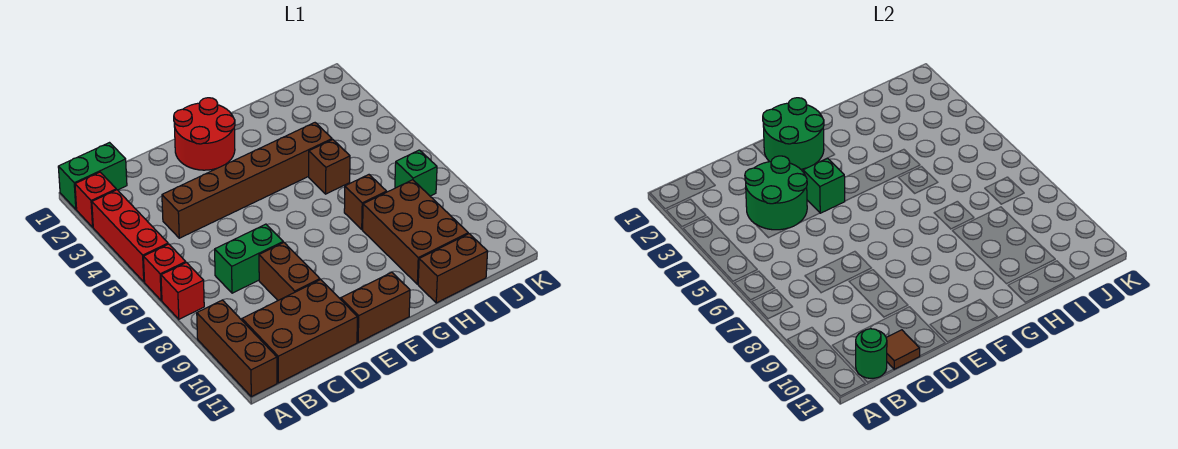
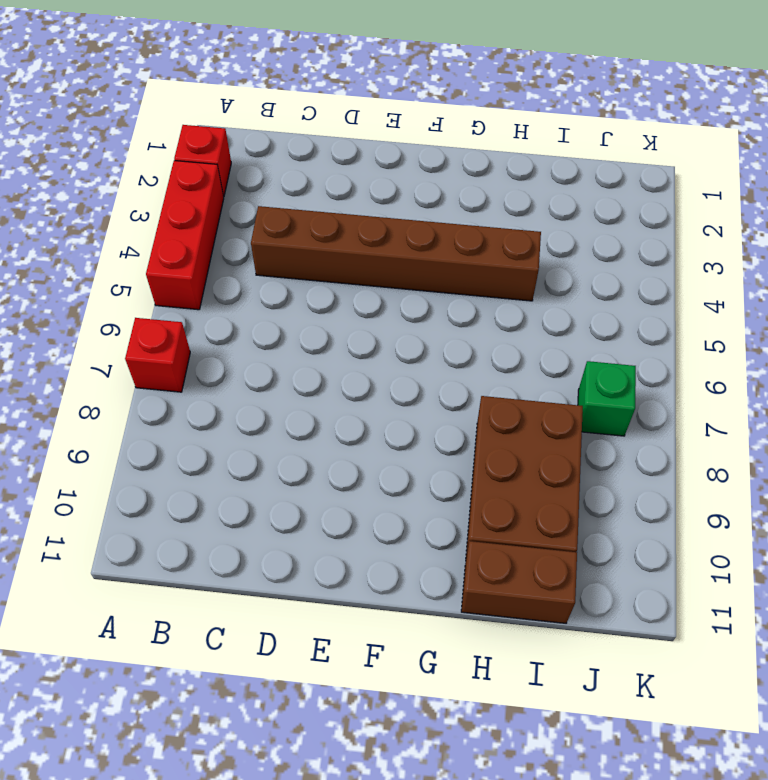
none -> green 1x2 brick [58,143,127,209]
none -> red 1x1 brick [143,244,186,300]
none -> brown 1x3 brick [197,300,277,397]

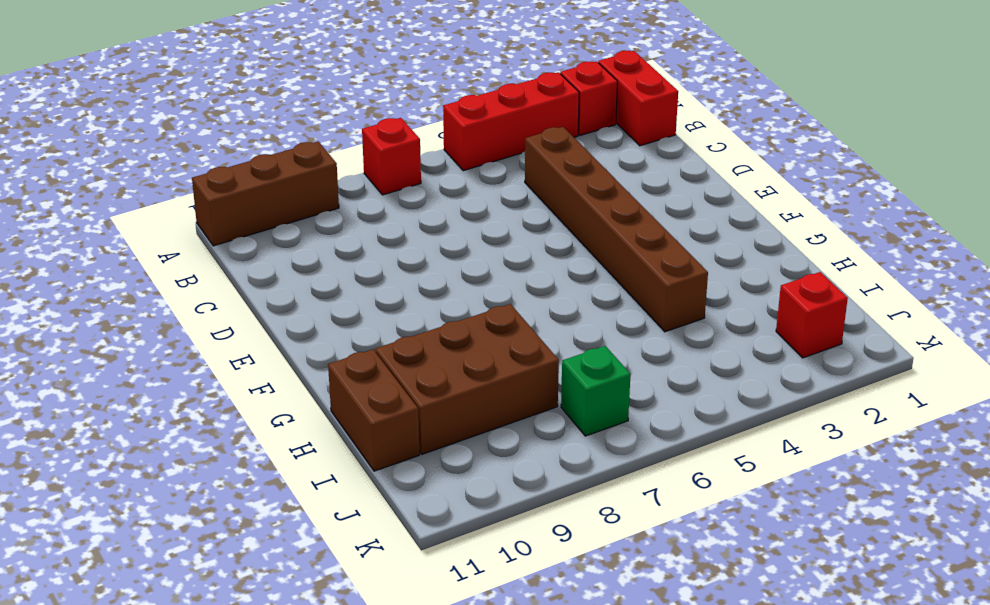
red 1x2 brick [598,51,678,146] -> green 1x2 brick [58,143,127,209]
red 1x1 brick [776,272,848,358] -> red 1x1 brick moved to [143,244,186,300]
none -> brown 2x3 brick [242,280,357,383]
none -> green 1x2 brick [215,224,283,293]
none -> brown 1x2 brick [259,242,320,300]

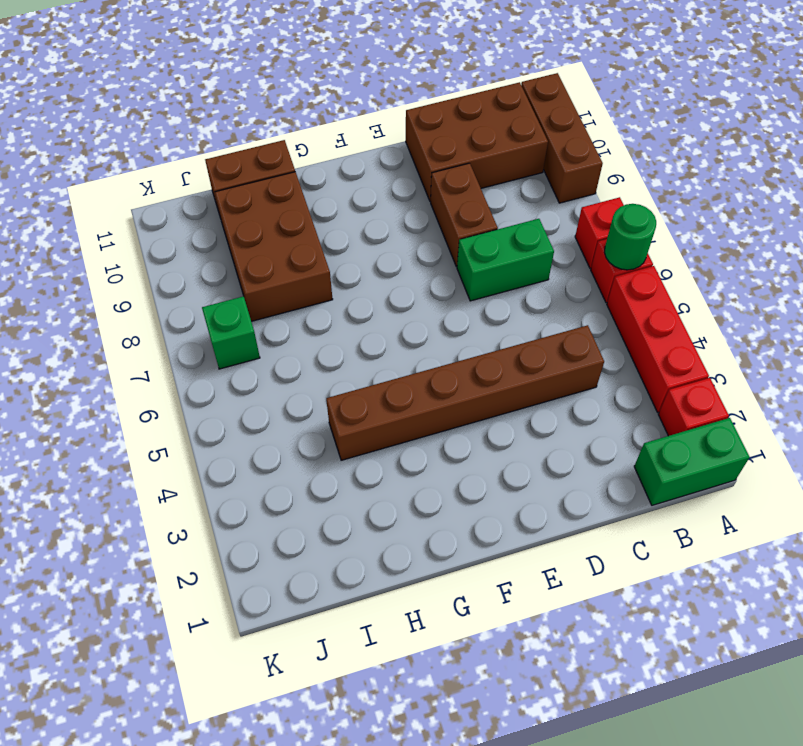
green 1x1 round brick [605,204,656,270] -> green 1x1 round brick moved to [856,329,887,378]
none -> red 2x2 round brick [174,98,235,170]
none -> brown 1x2 brick [341,272,410,342]
none -> brown 1x1 brick [309,140,350,194]

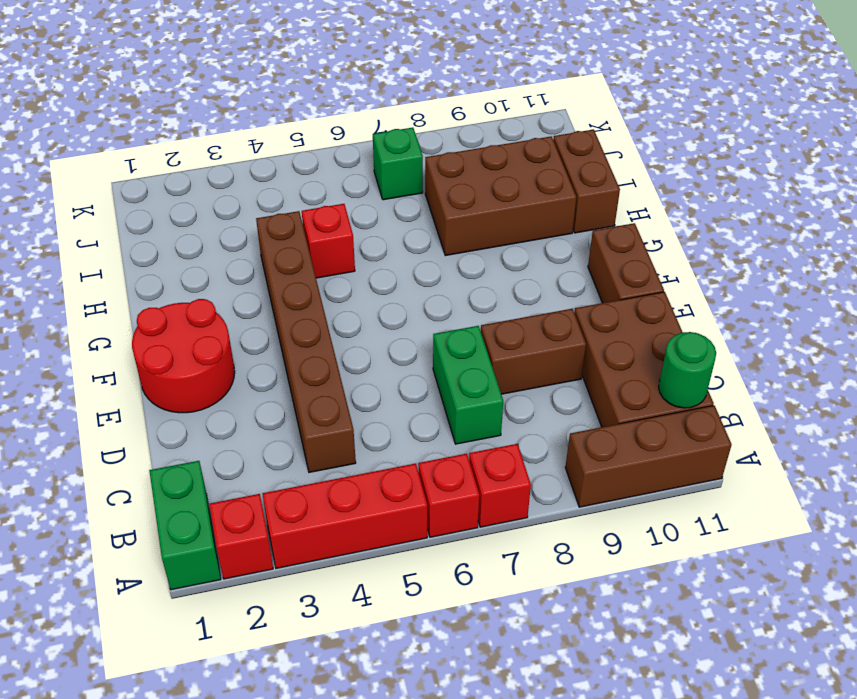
red 1x1 brick [302,204,355,278] -> brown 1x1 brick [309,140,350,194]
none -> brown 1x1 brick [344,175,387,229]
none -> green 2x2 round brick [745,156,807,230]
none -> brown 1x1 tile [886,330,920,369]

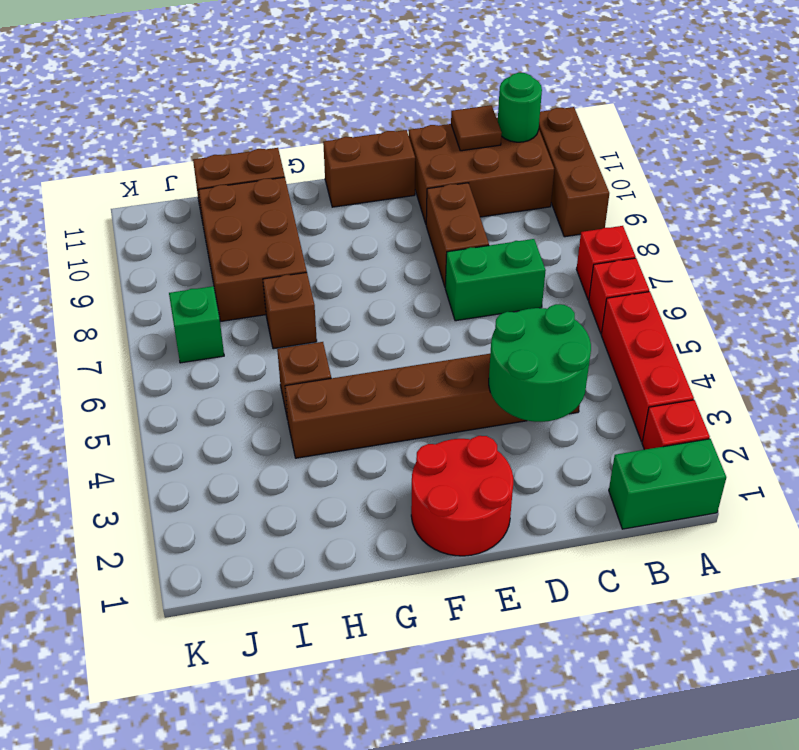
none -> green 2x2 round brick [763,98,824,169]
none -> green 1x1 brick [803,158,845,213]

